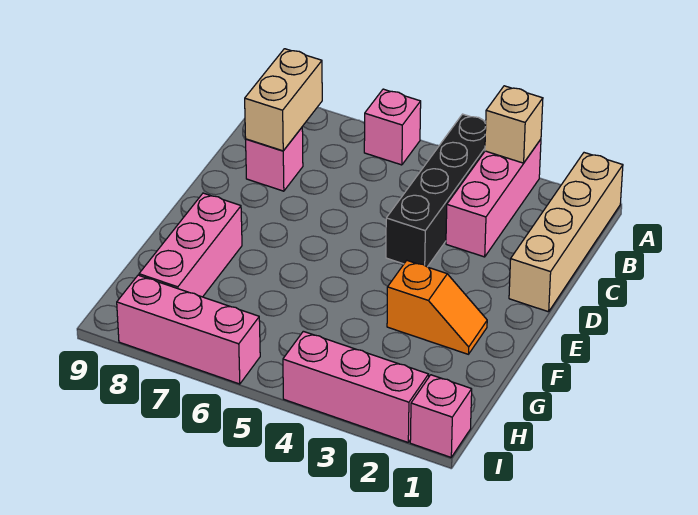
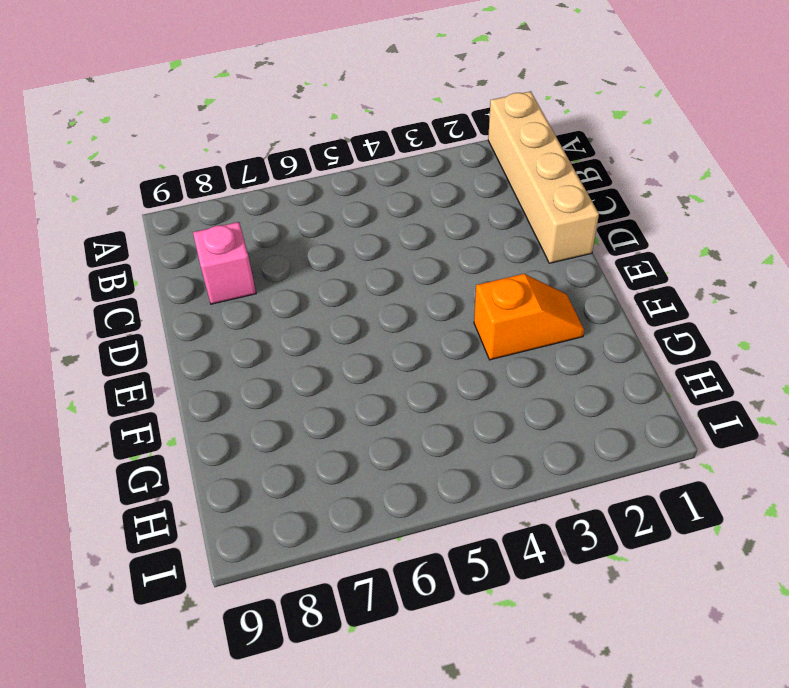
none -> pink 1x3 brick [446,139,541,257]
none -> black 1x4 brick [386,114,486,267]
none -> pink 1x1 brick [364,89,421,165]

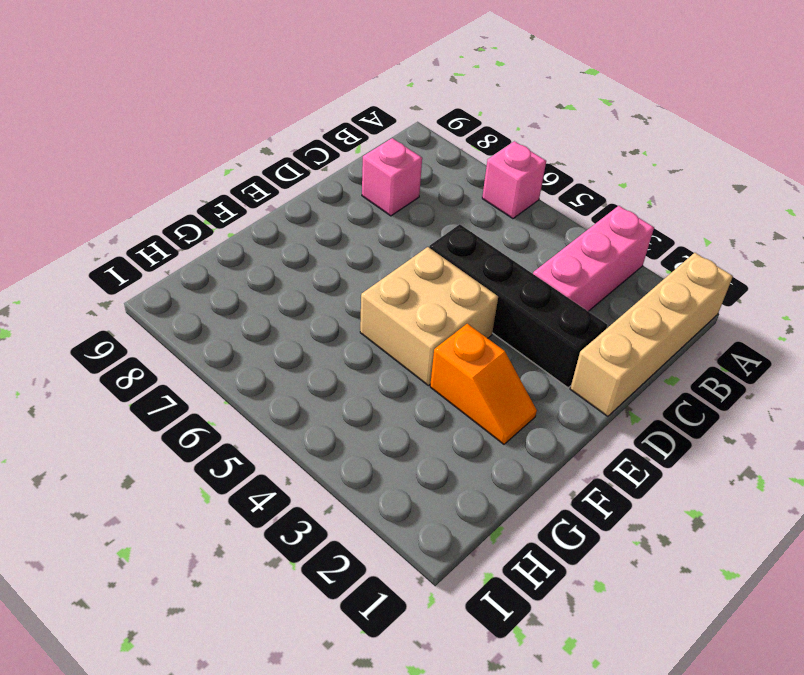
black 1x4 brick [429,224,607,388] -> black 1x4 brick turned to [386,114,486,267]
tan 2x2 brick [360,247,498,386] -> none
none -> pink 1x3 brick [139,193,242,297]
none -> pink 1x1 brick [410,375,472,457]
none -> pink 1x3 brick [283,331,429,442]

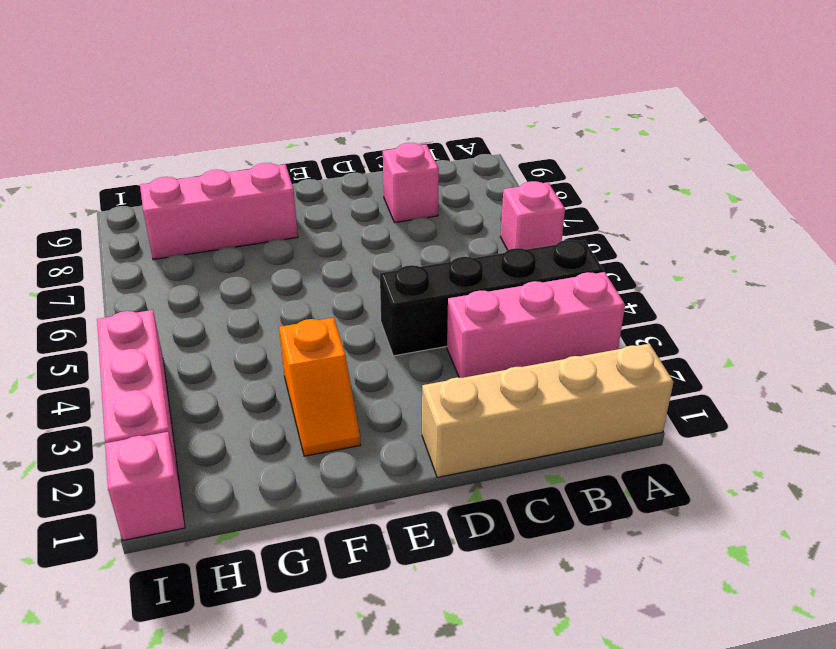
none -> pink 1x3 brick [117,275,260,384]
none -> tan 1x1 brick [485,86,543,163]
none -> tan 1x2 brick [245,49,322,151]

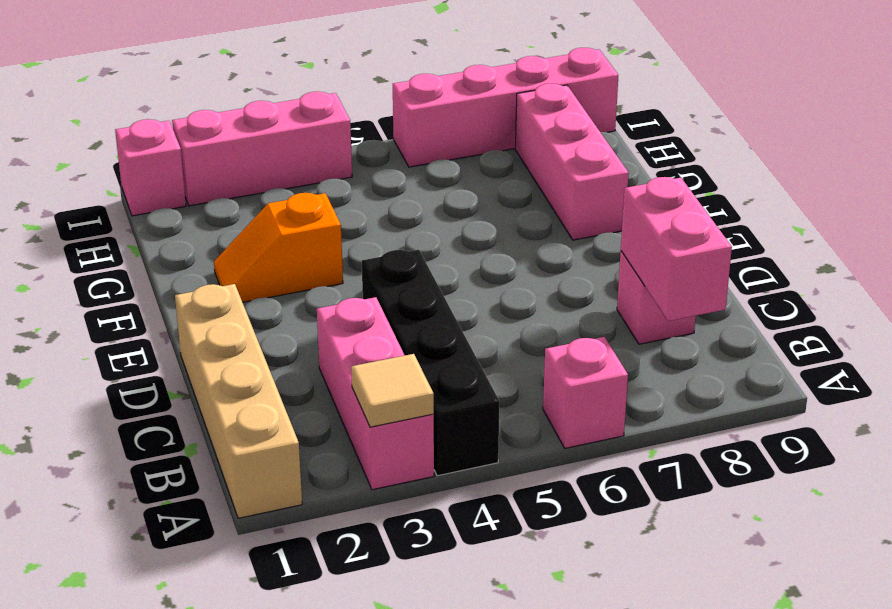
tan 1x1 tile [351,354,434,427] -> tan 1x1 brick [485,86,543,163]
pink 1x2 brick [621,177,732,321] -> tan 1x2 brick [245,49,322,151]
pink 1x4 brick [393,48,618,167] -> pink 1x3 brick [117,275,260,384]

